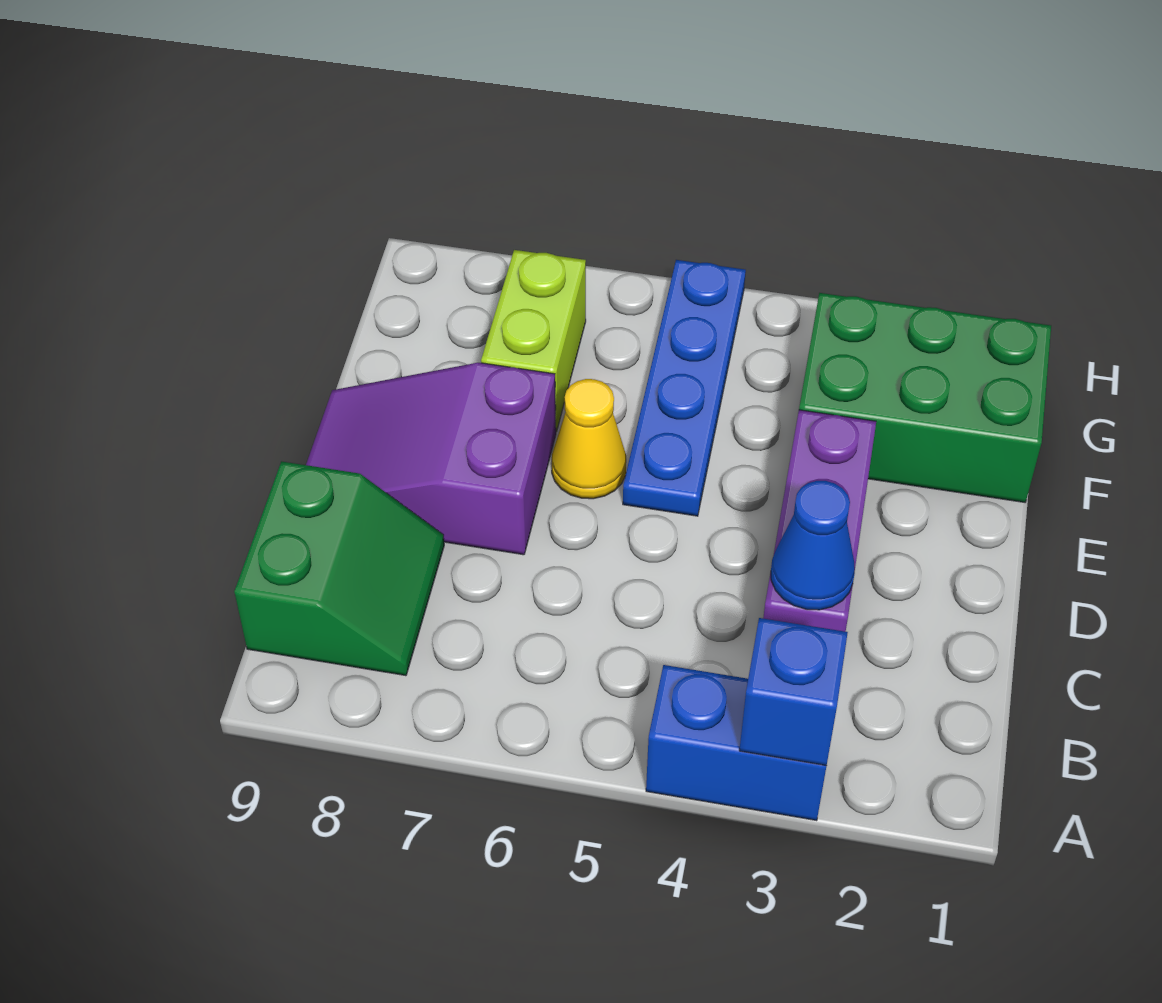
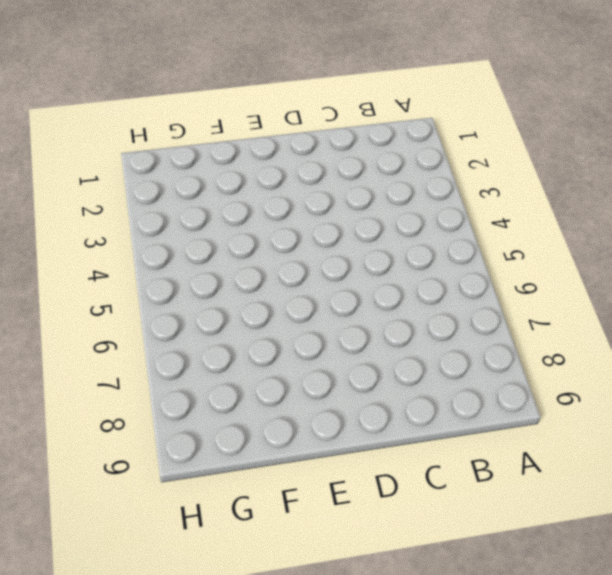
none -> blue 1x2 brick [646,665,826,821]
none -> green 2x2 slope [234,461,444,676]

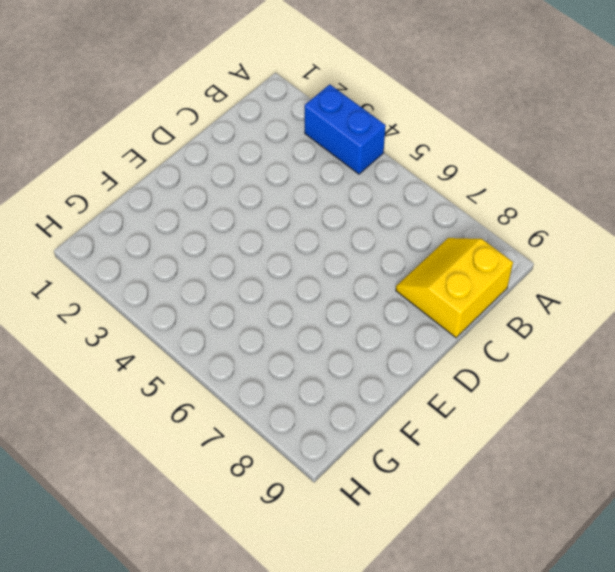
yellow 2x2 slope [396,238,513,338] -> green 2x2 slope [234,461,444,676]
none -> purple 1x3 brick [763,410,876,632]
none -> purple 2x3 slope [306,363,556,555]

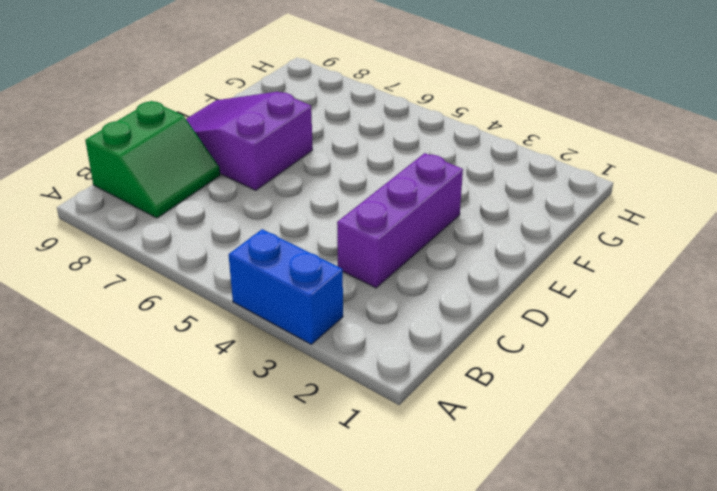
none -> blue 1x4 plate [623,260,746,516]
none -> yellow 1x1 cone [552,379,626,499]

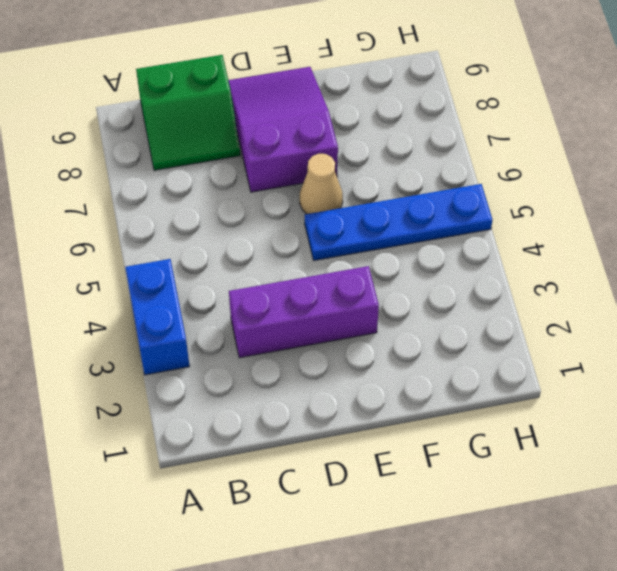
tan 1x1 cone [300,154,343,214] -> yellow 1x1 cone [552,379,626,499]
none -> green 2x3 brick [799,293,1051,502]
none -> lime 1x2 brick [481,250,586,432]

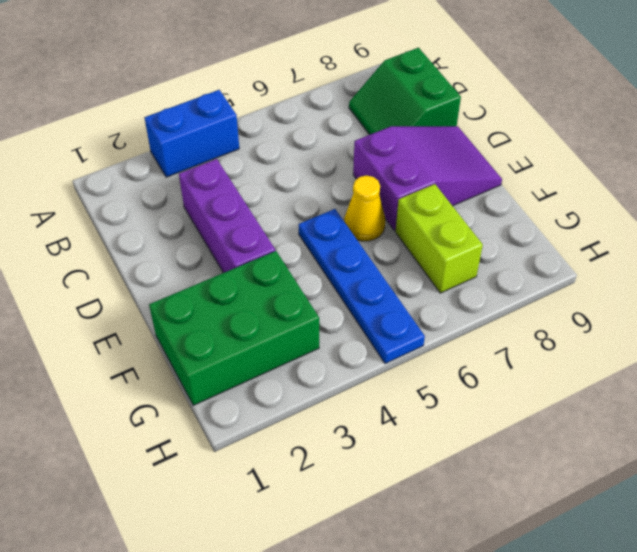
none -> blue 1x1 brick [739,618,848,766]
none -> blue 1x1 cone [771,481,855,610]

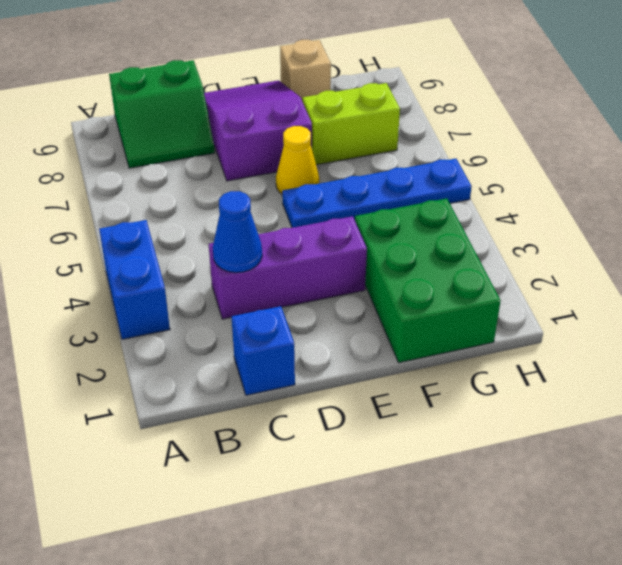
blue 1x1 brick [232,306,295,395] -> blue 1x1 brick moved to [739,618,848,766]
tan 1x1 brick [280,40,331,102] -> none

